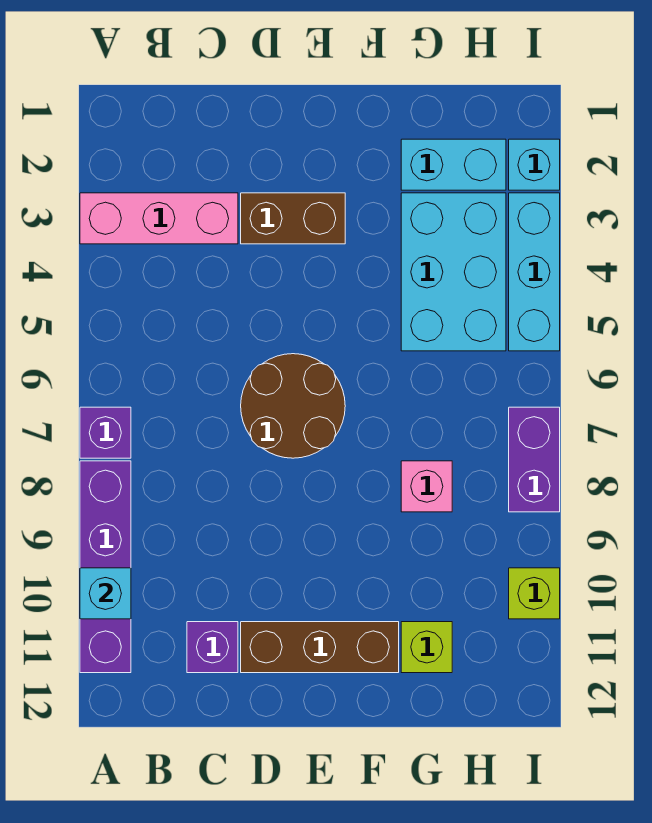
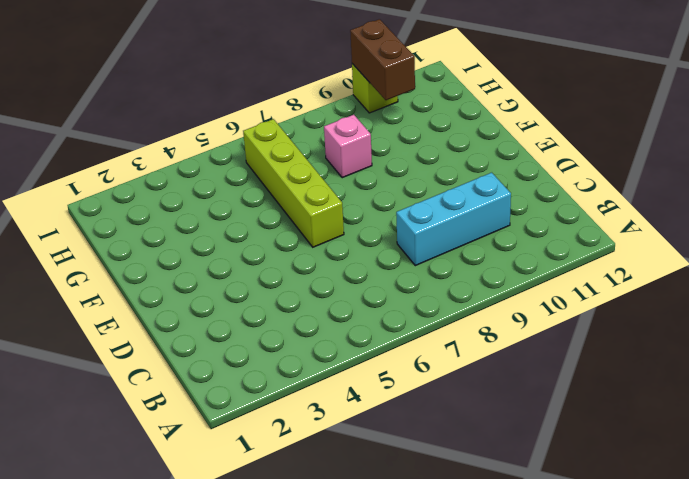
cyan 1x3 brick [396,173,511,266] -> cyan 1x3 brick moved to [509,193,560,351]
lime 1x4 brick [243,119,344,247] -> brown 2x2 round brick [241,354,345,458]
brown 1x2 brick [350,19,415,100] -> brown 1x2 brick moved to [241,193,345,244]
none -> pink 1x3 brick [80,193,238,244]
none -> purple 1x1 brick [80,407,131,458]
none -> purple 1x4 brick [80,461,131,673]

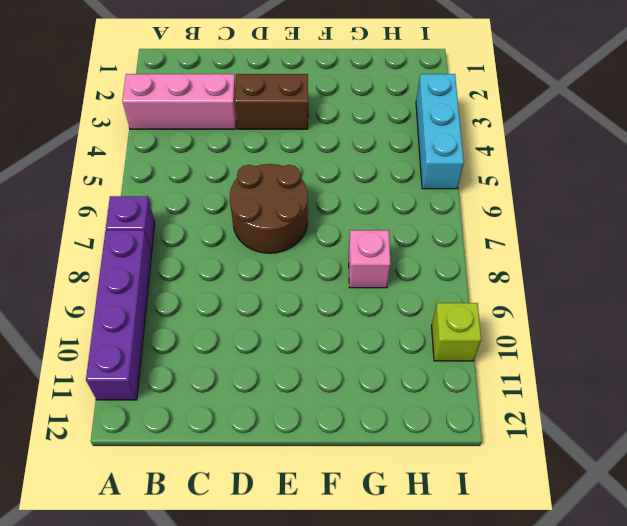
none -> purple 1x1 brick [187,622,238,673]
none -> brown 1x3 brick [241,622,399,673]
none -> cyan 1x2 brick [401,139,506,190]

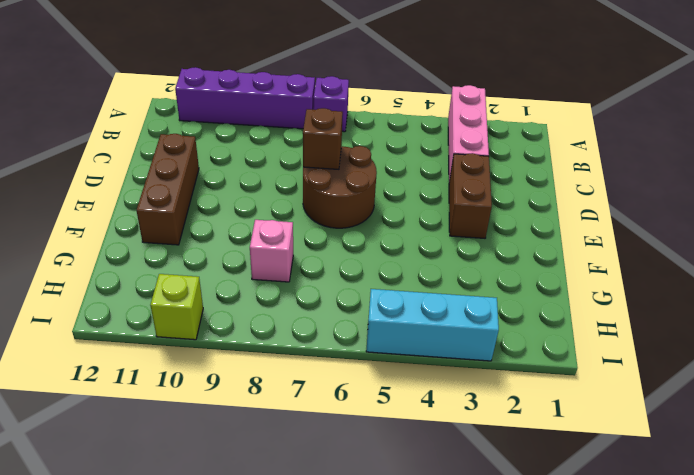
brown 1x1 brick [303,108,343,169] -> none
none -> purple 1x1 brick [187,622,238,673]
none -> cyan 1x2 brick [401,139,506,190]
none -> cyan 2x3 brick [401,193,506,351]

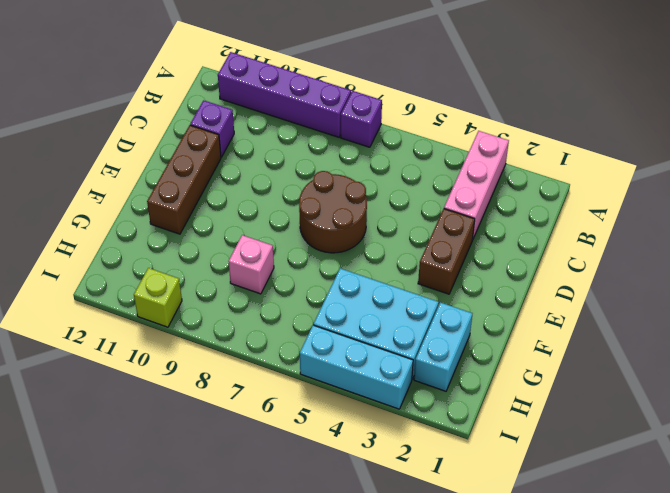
none -> lime 1x1 brick [401,622,452,673]
none -> cyan 1x1 brick [509,139,560,190]
none -> purple 1x2 brick [509,407,560,512]

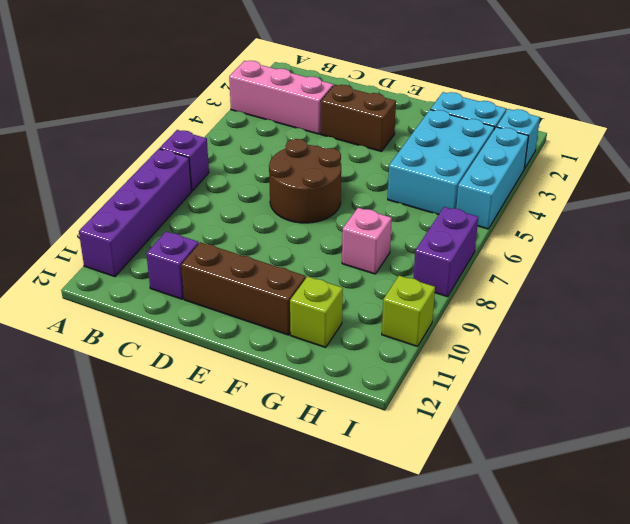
none -> cyan 1x1 brick [80,568,131,619]

